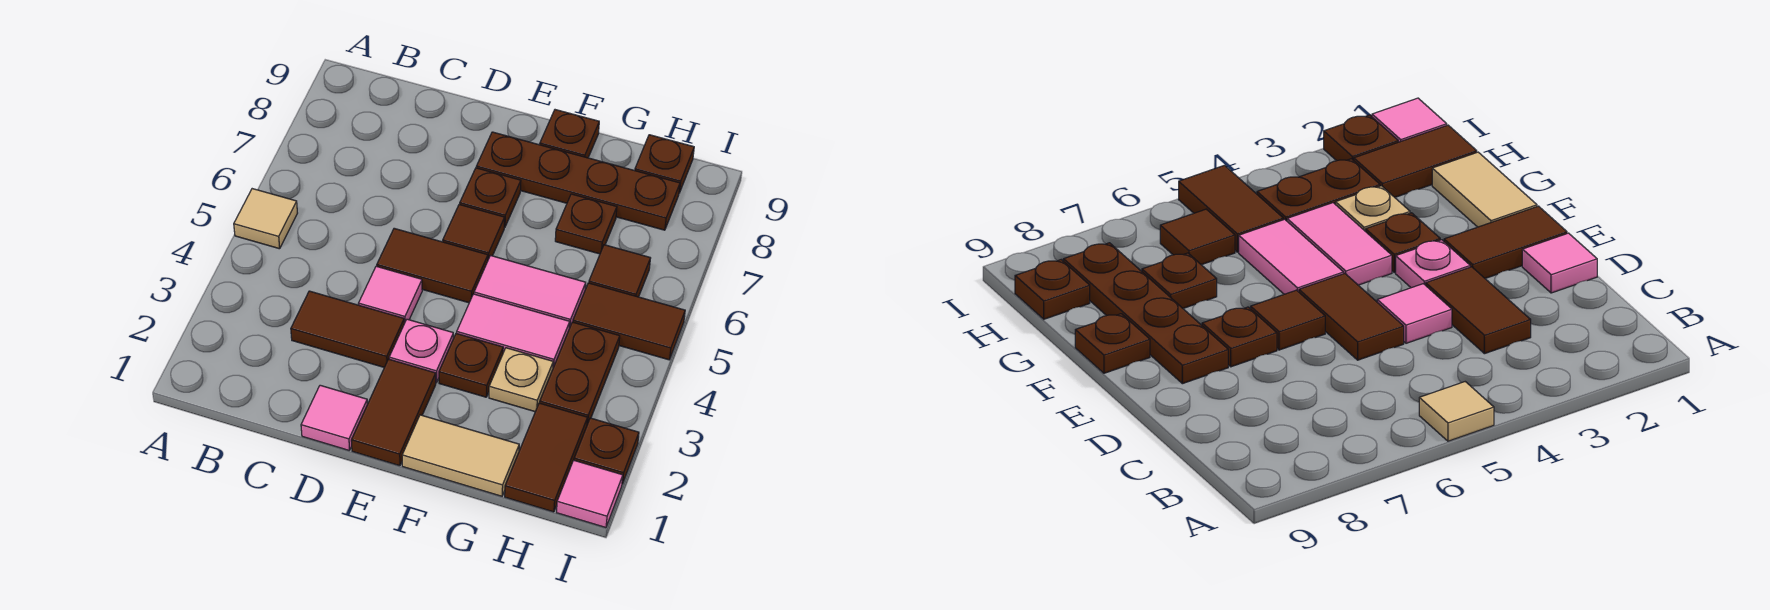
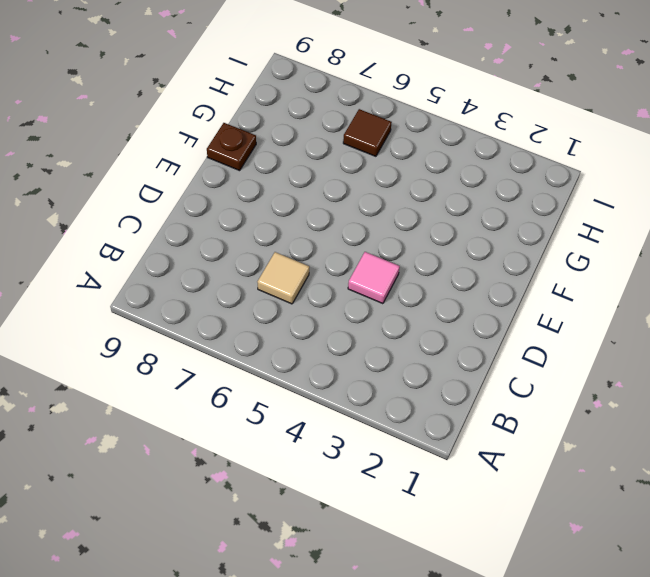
tan 1x1 tile [258,252,309,304] -> tan 1x1 tile moved to [234,189,297,249]
none -> brown 1x2 tile [291,291,404,367]
none -> pink 1x1 tile [301,385,367,450]
none -> brown 1x2 tile [377,228,488,303]

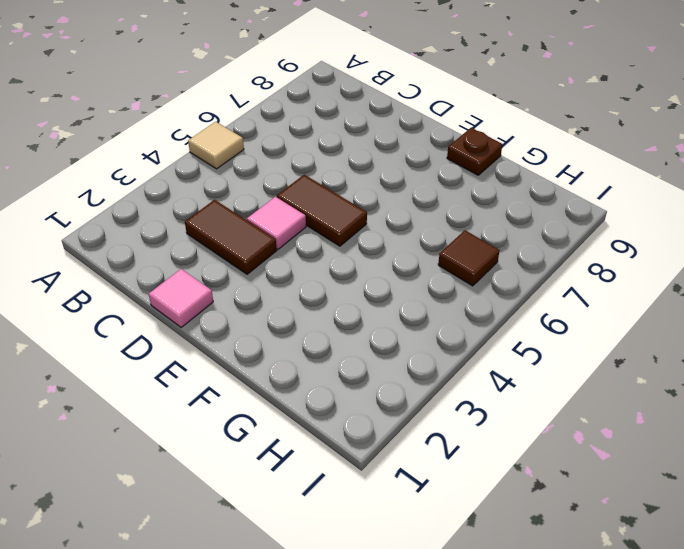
none -> brown 1x2 tile [351,359,436,466]
none -> pink 1x1 plate [389,319,453,383]
none -> brown 1x1 tile [443,204,505,259]

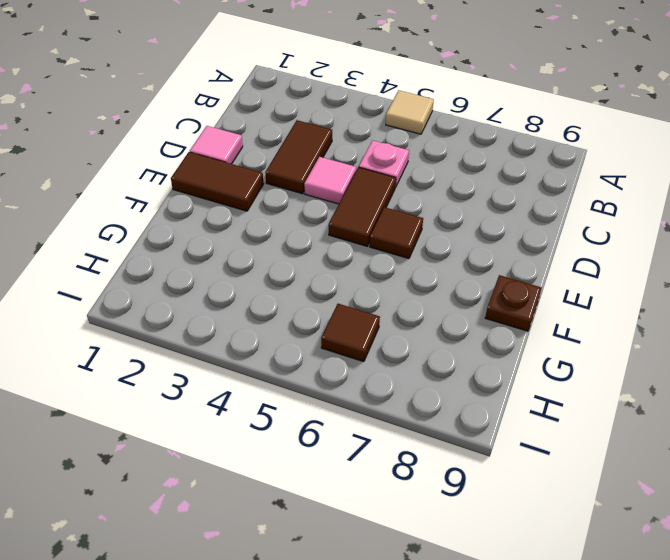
pink 1x1 plate [359,140,409,187] -> pink 1x1 plate moved to [389,319,453,383]
none -> brown 1x1 plate [460,168,521,227]
none -> brown 1x4 plate [476,132,680,230]
none -> tan 1x2 tile [402,415,519,496]

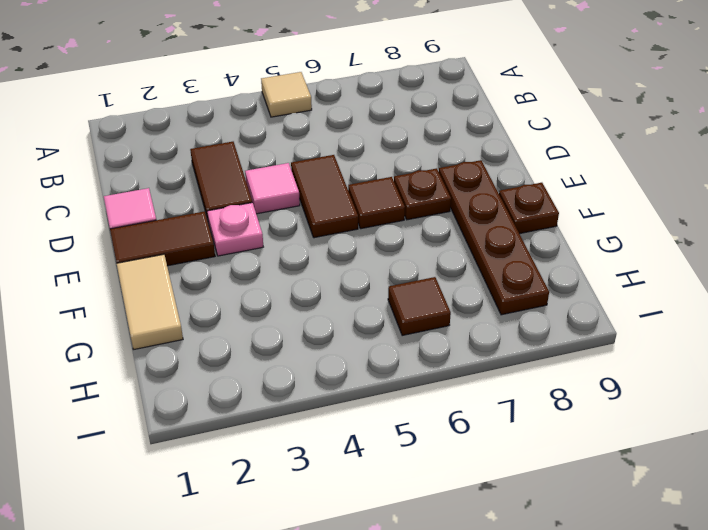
none -> brown 1x1 plate [439,333,503,397]
none -> pink 1x2 tile [457,294,570,368]
none -> pink 1x2 tile [474,256,586,328]

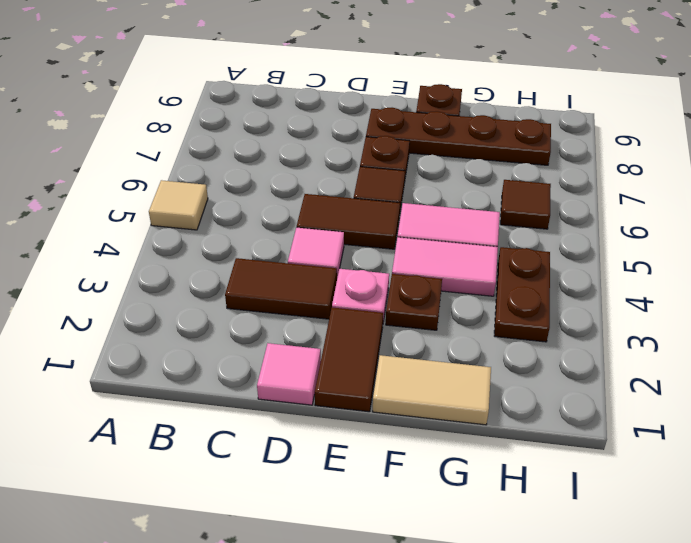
none -> tan 1x1 plate [489,348,553,412]
none -> brown 1x1 plate [555,194,617,254]
none -> brown 1x2 tile [505,403,587,512]

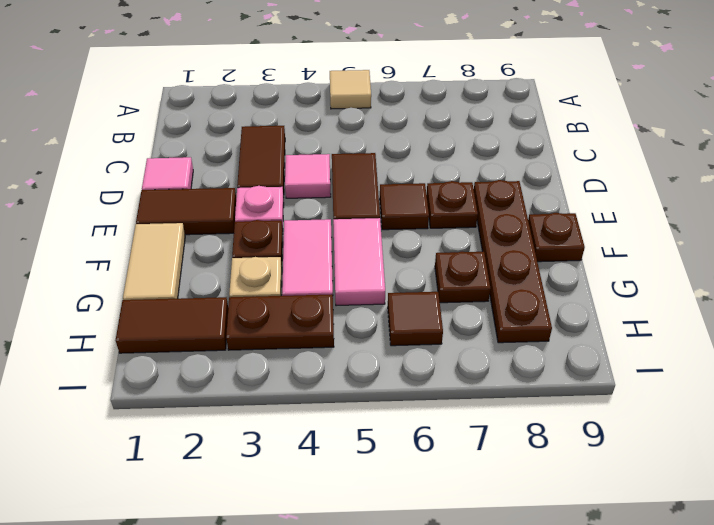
none -> brown 1x2 tile [573,283,685,360]
none -> brown 1x1 plate [635,135,694,193]
none -> pink 1x1 tile [556,460,623,528]

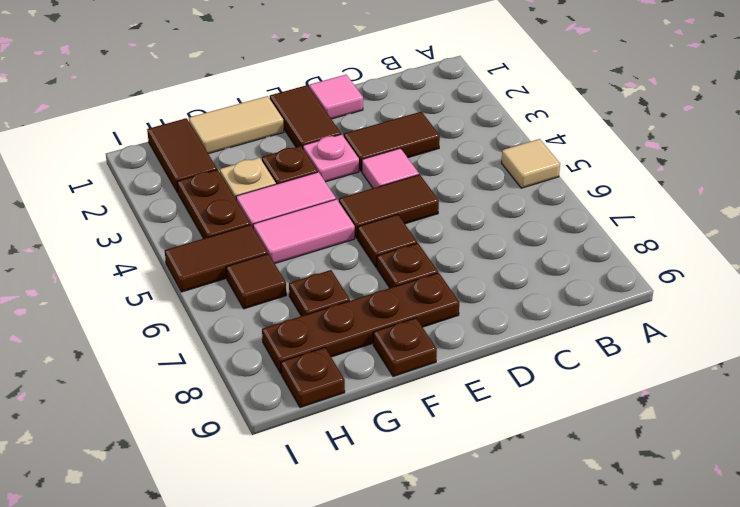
none -> pink 1x1 tile [556,460,623,528]
none -> brown 1x1 plate [574,418,639,484]

